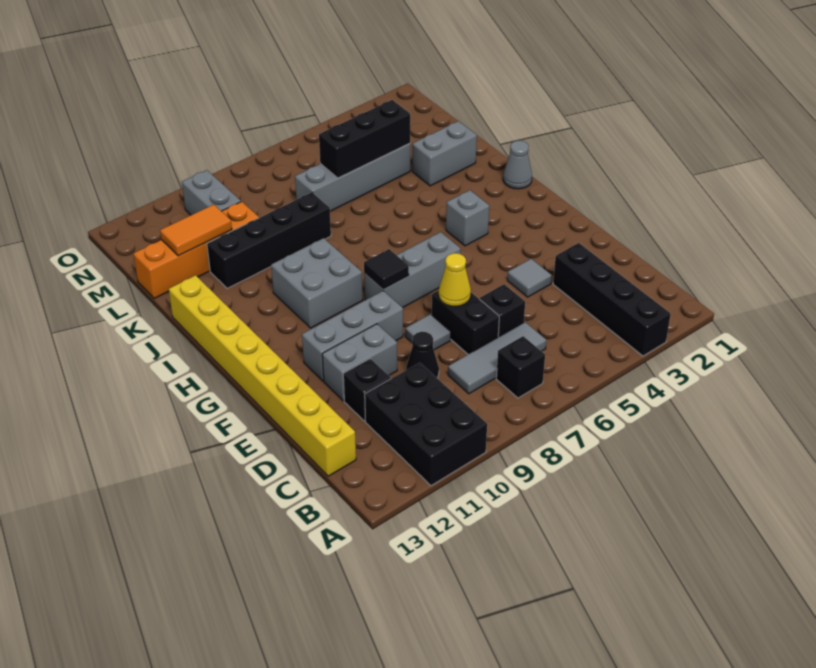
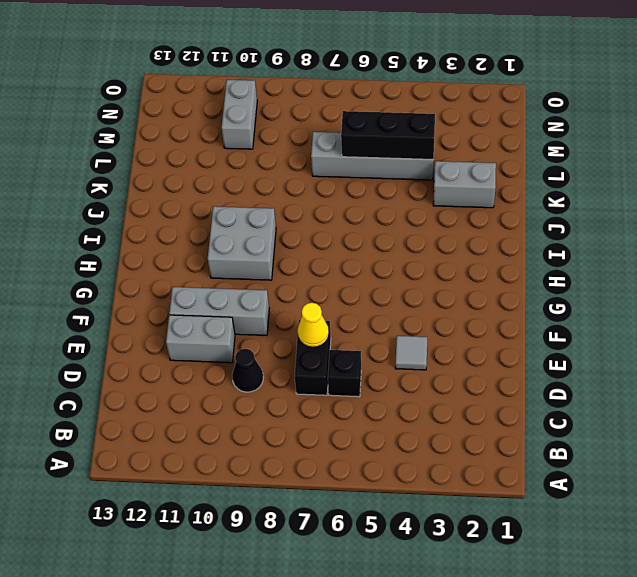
none -> black 1x4 brick [553,243,671,356]
none -> black 2x3 brick [365,363,487,486]
none -> black 1x1 brick [496,336,545,398]

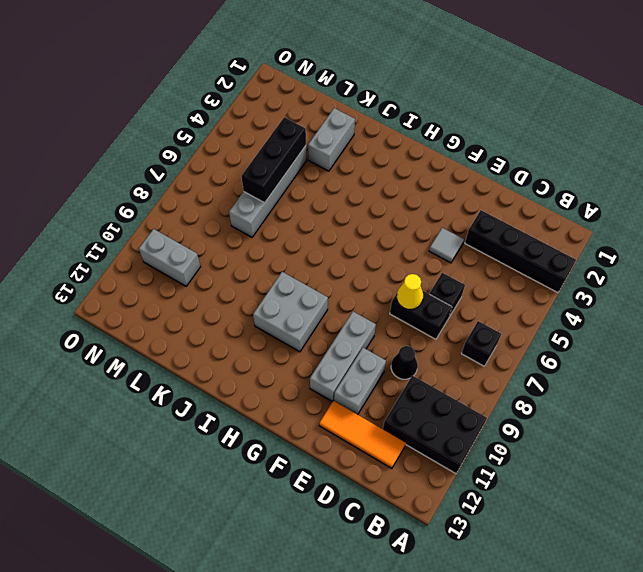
orange 1x3 tile [319,401,406,468] -> none
none -> grey 1x3 tile [448,322,546,394]
none -> yellow 1x8 brick [169,275,356,476]
none -> black 1x1 brick [343,359,391,421]

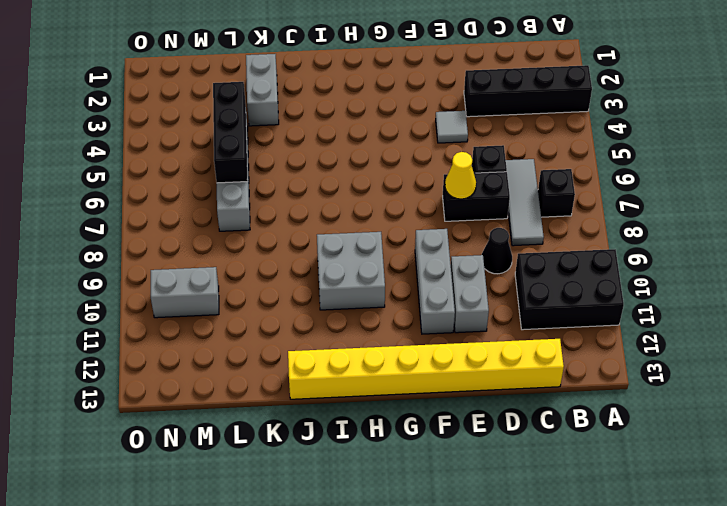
none -> black 1x1 brick [343,359,391,421]
none -> grey 1x1 tile [405,314,451,350]
none -> grey 1x3 brick [364,232,460,308]

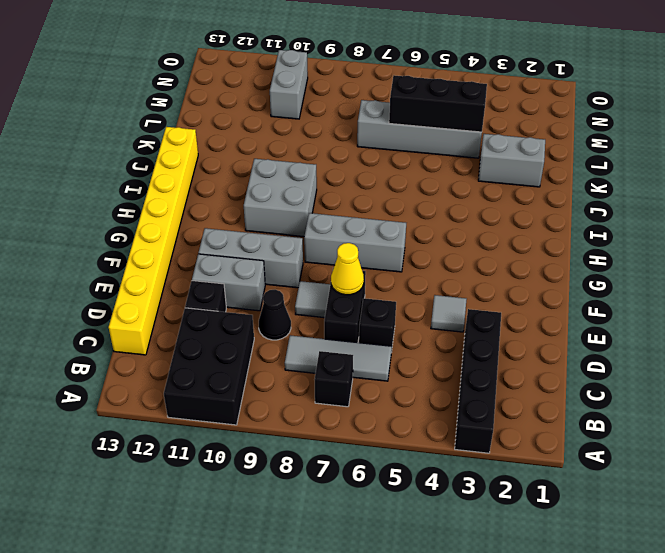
none -> grey 1x1 brick [446,190,489,246]
none -> grey 1x1 cone [503,141,532,189]
none -> black 1x4 brick [207,193,331,288]

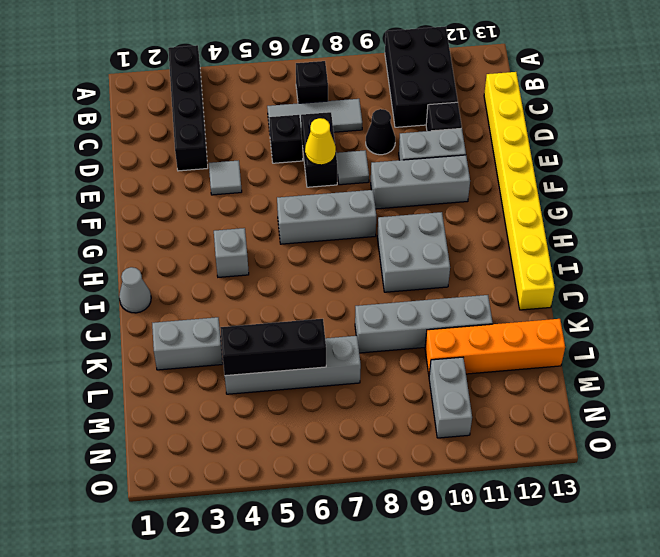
grey 1x4 brick [355,295,493,353] -> black 1x4 brick [207,193,331,288]
none -> black 1x1 tile [364,249,409,289]
none -> orange 1x2 tile [160,205,232,256]

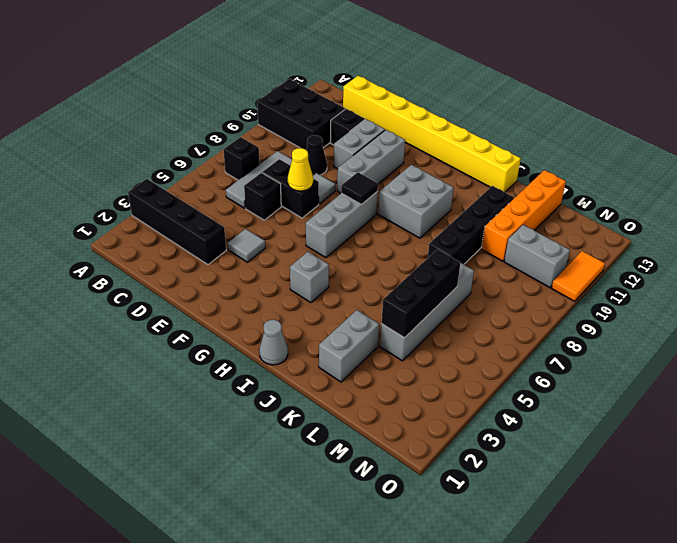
orange 1x2 tile [552,251,605,301] -> orange 1x2 tile moved to [160,205,232,256]

